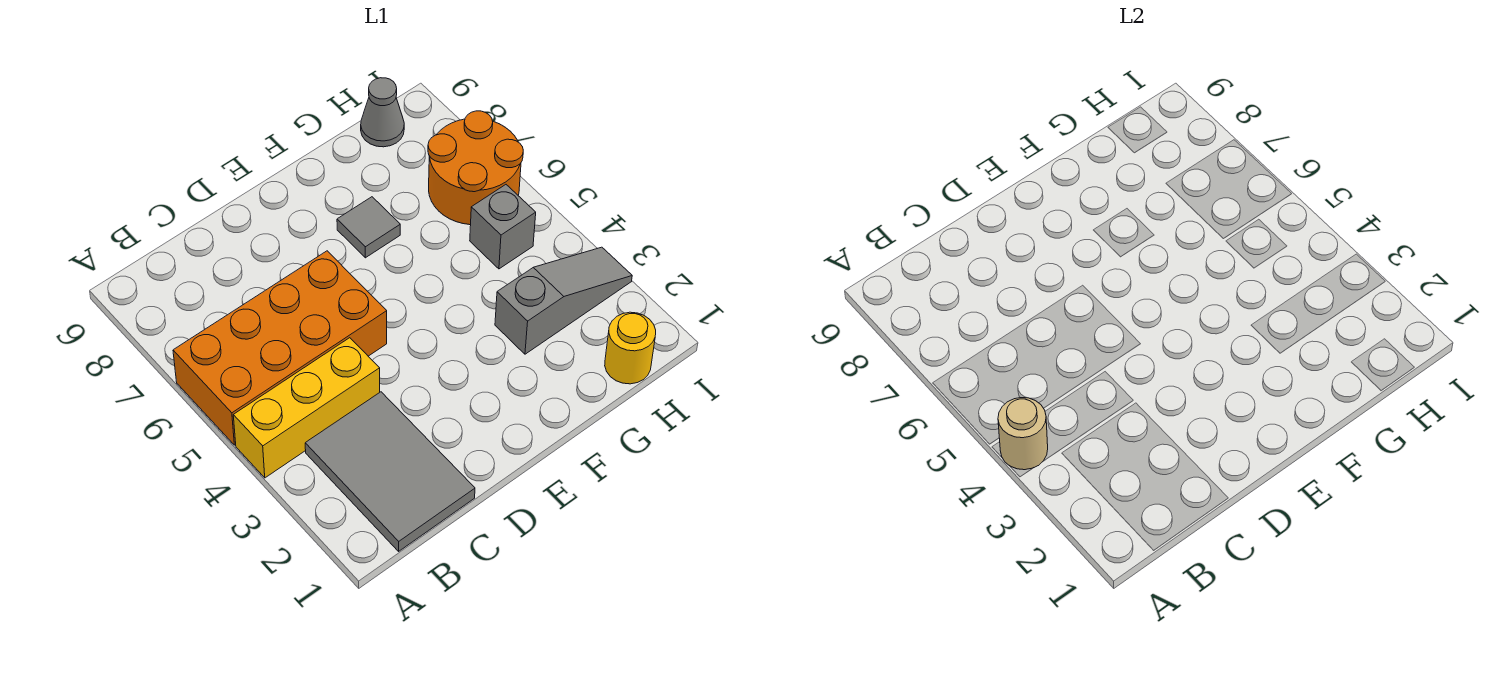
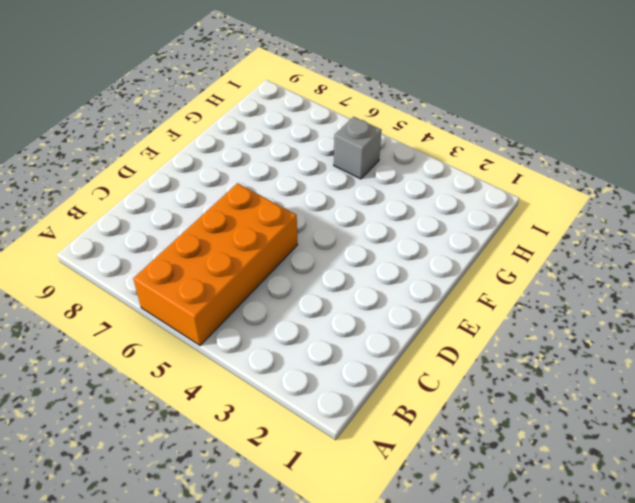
none -> yellow 1x3 brick [233,338,380,478]
none -> grey 2x3 tile [305,392,475,551]

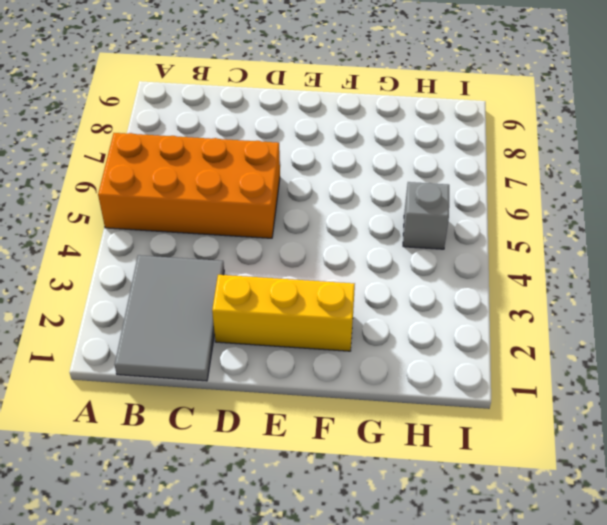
yellow 1x3 brick [212,275,355,351] -> yellow 1x3 brick moved to [233,338,380,478]
none -> grey 1x1 tile [337,197,400,258]
none -> grey 1x3 slope [495,247,632,354]

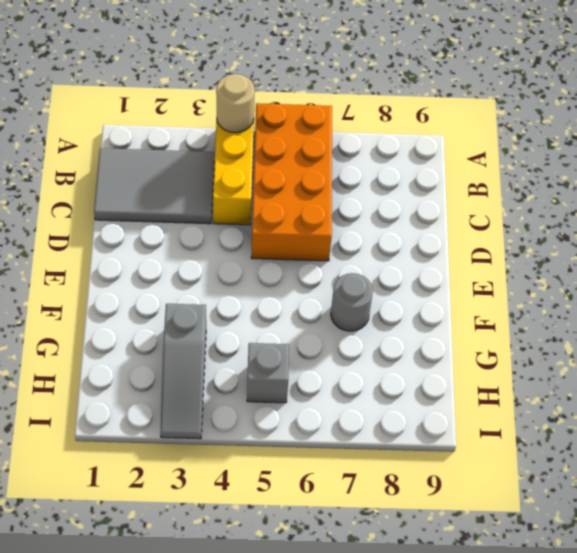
grey 1x1 round brick [331,273,373,331] -> grey 1x1 tile [337,197,400,258]
none -> yellow 1x1 round brick [605,312,656,384]
none -> orange 2x2 round brick [428,111,523,225]

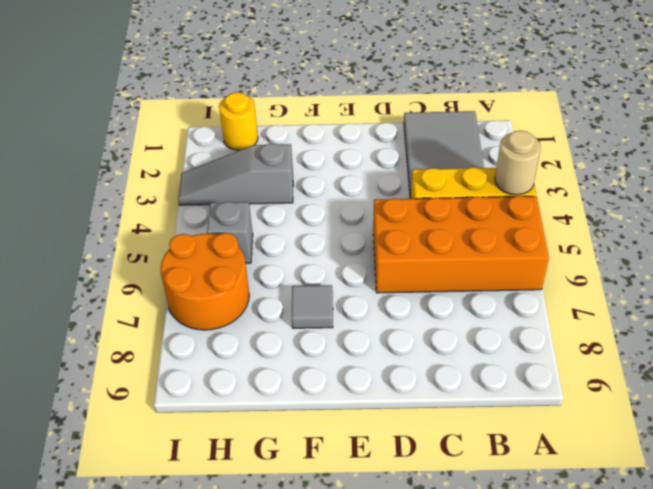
none -> grey 1x1 cone [361,78,404,147]

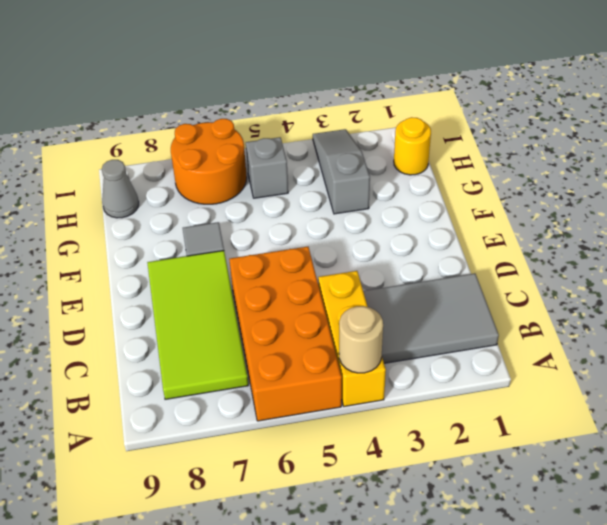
lime 2x4 tile [147,251,248,399] -> none

